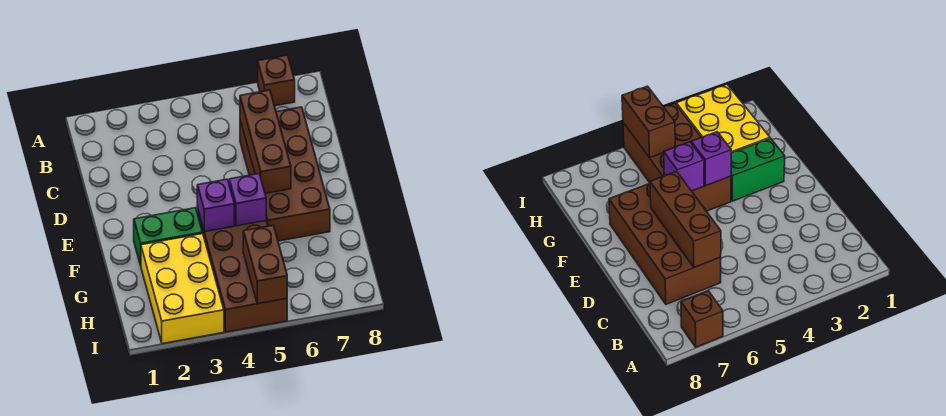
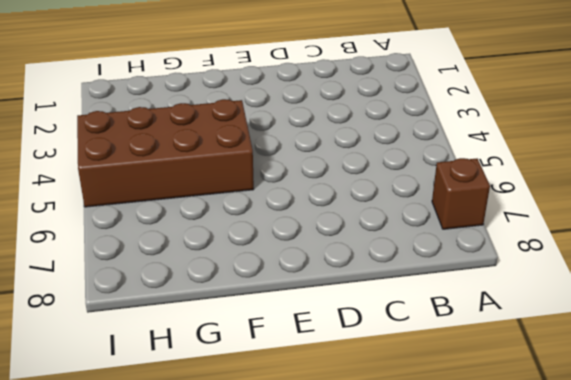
none -> brown 2x4 brick [240,107,330,241]
none -> green 1x2 brick [134,208,203,266]

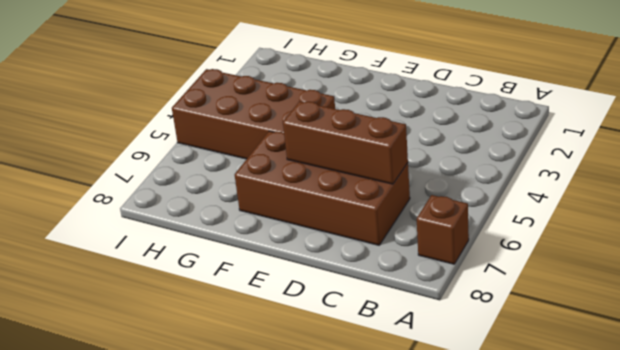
none -> green 1x2 brick [134,208,203,266]
none -> yellow 2x3 brick [141,234,224,344]

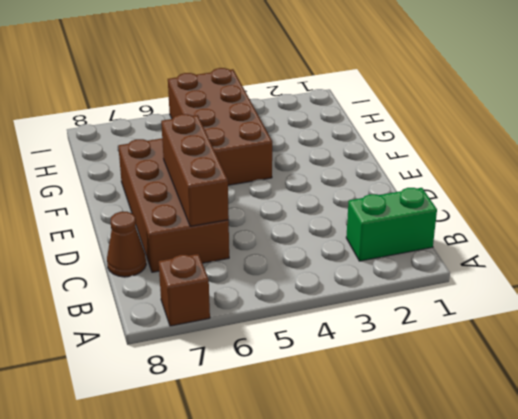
green 1x2 brick [346,188,437,261] -> green 1x2 brick moved to [134,208,203,266]
brown 1x1 cone [107,212,146,277] -> none
none -> yellow 2x3 brick [141,234,224,344]
none -> purple 1x1 brick [197,179,234,232]

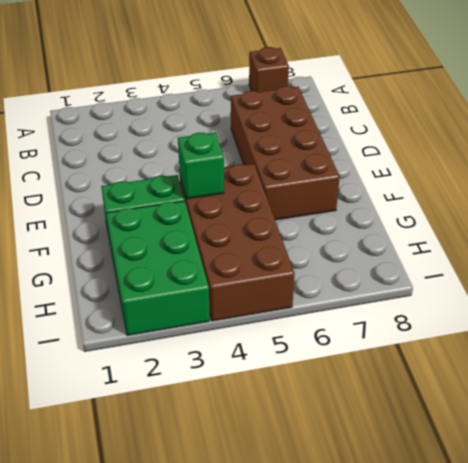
green 1x1 brick [178,132,224,199] -> purple 1x1 brick [197,179,234,232]
green 2x3 brick [106,201,210,335] -> yellow 2x3 brick [141,234,224,344]
none -> brown 1x3 brick [240,90,291,194]
none -> purple 1x1 brick [229,174,266,226]

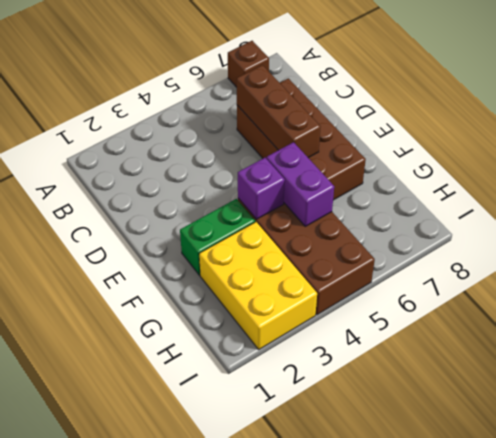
purple 1x2 brick [267,142,334,226] -> purple 1x1 brick [229,174,266,226]
none -> brown 1x2 brick [243,225,287,304]

